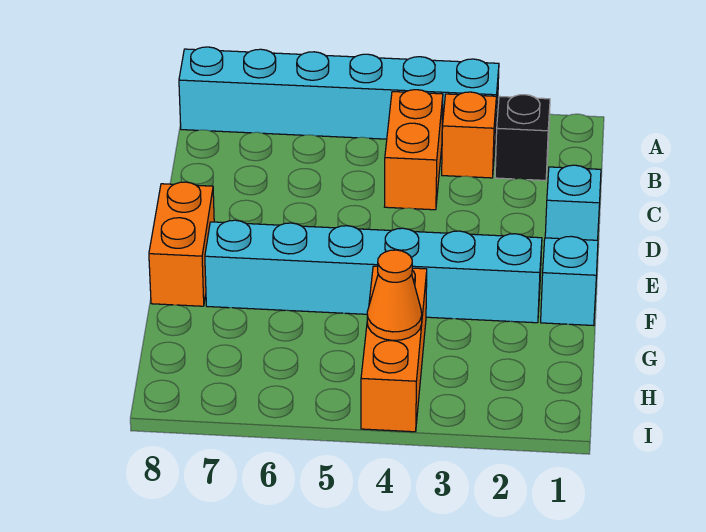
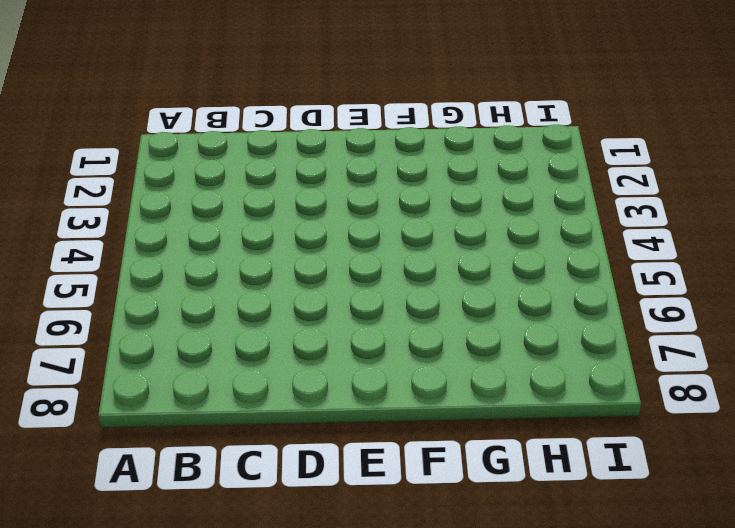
none -> cyan 1x6 brick [179,47,499,139]
none -> black 1x1 brick [495,95,550,180]

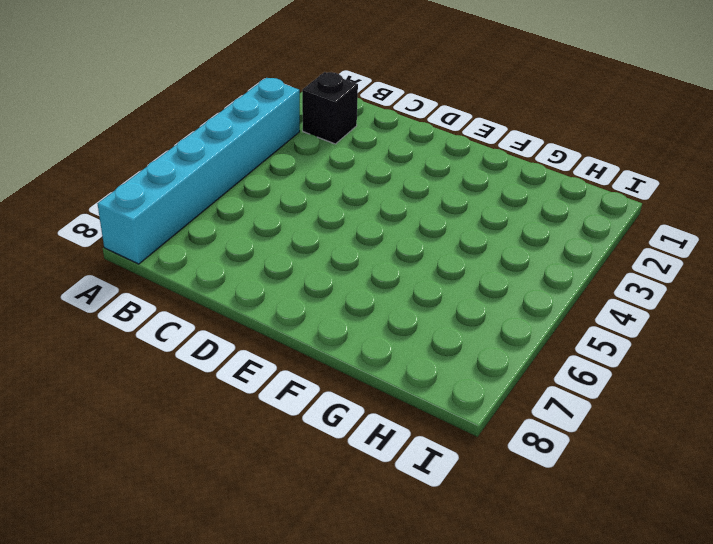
none -> orange 1x1 brick [442,92,496,178]
none -> orange 1x2 brick [384,90,443,210]

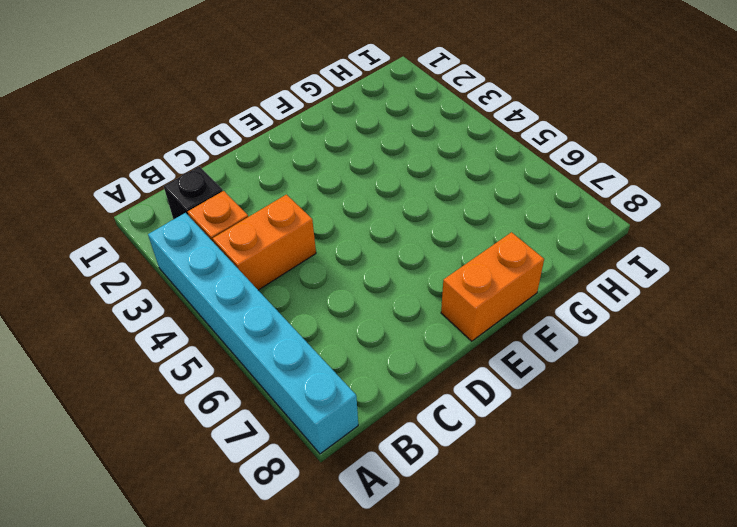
none -> cyan 1x1 brick [545,165,601,240]
none -> cyan 1x1 brick [541,236,598,326]

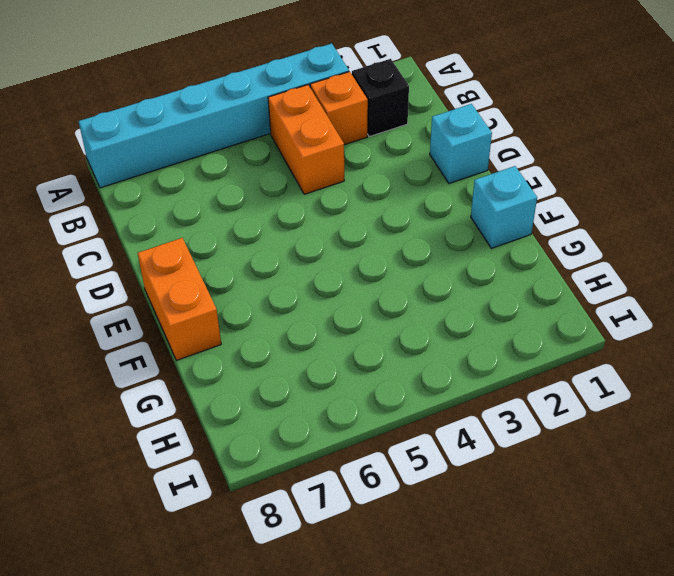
none -> cyan 1x6 brick [205,220,542,323]
none -> orange 1x3 brick [361,266,427,432]

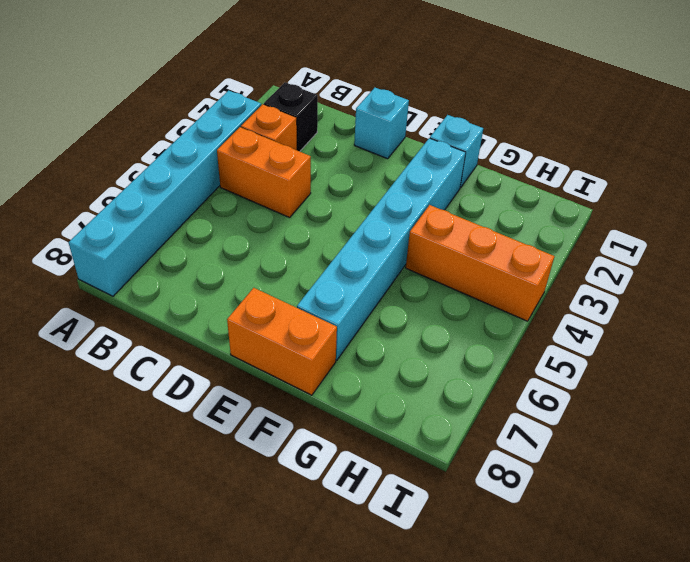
none -> orange 1x1 cone [367,250,422,340]

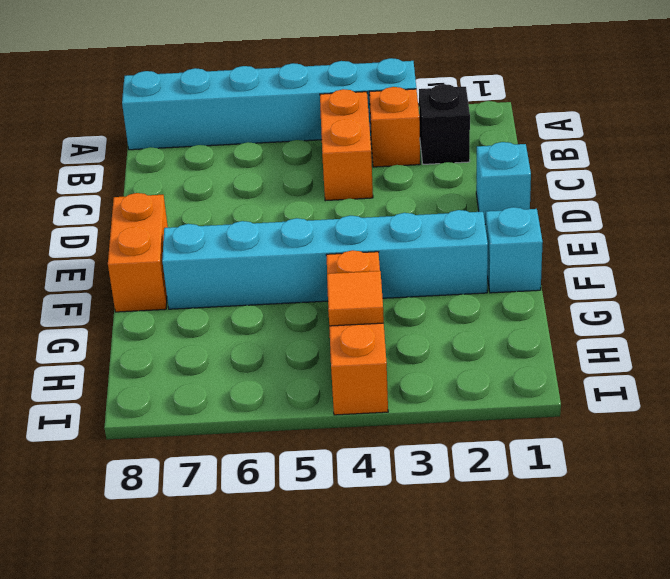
orange 1x1 tile [327,271,384,326] -> orange 1x1 cone [367,250,422,340]

